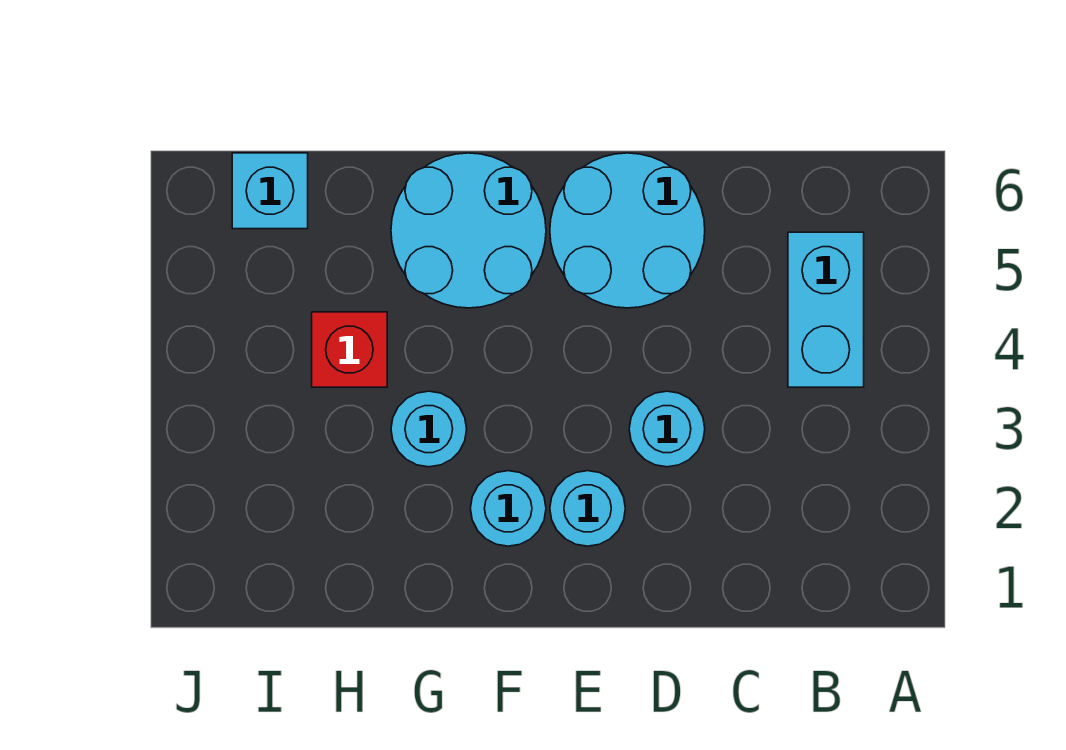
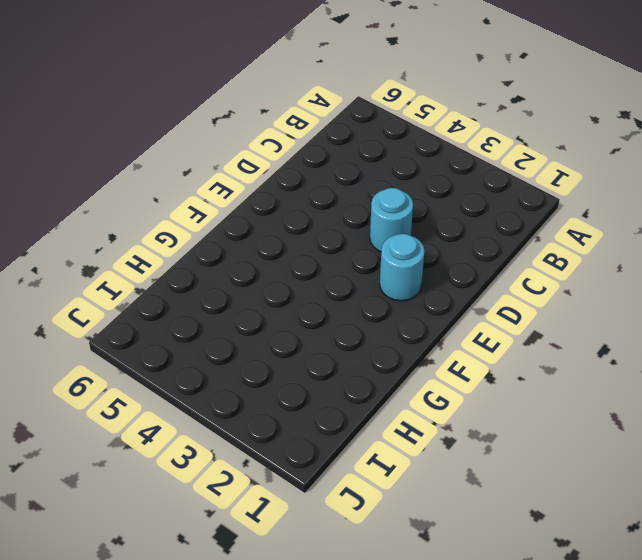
none -> cyan 1x2 brick [788,232,864,387]
none -> cyan 2x2 round brick [550,153,705,308]

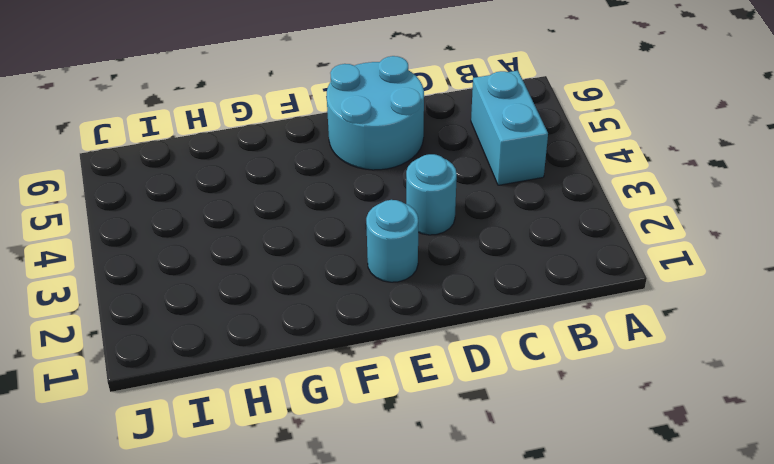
none -> cyan 1x1 round brick [471,471,546,546]
none -> cyan 2x2 round brick [391,153,546,308]

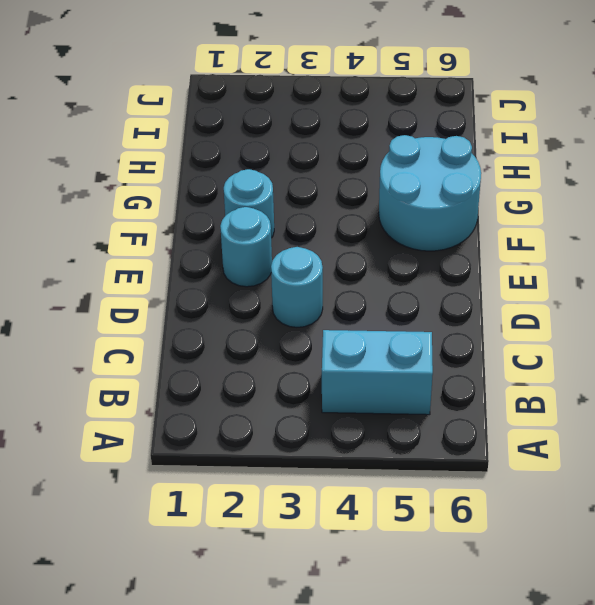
none -> cyan 2x2 round brick [550,153,705,308]
none -> cyan 1x1 round brick [391,391,467,467]

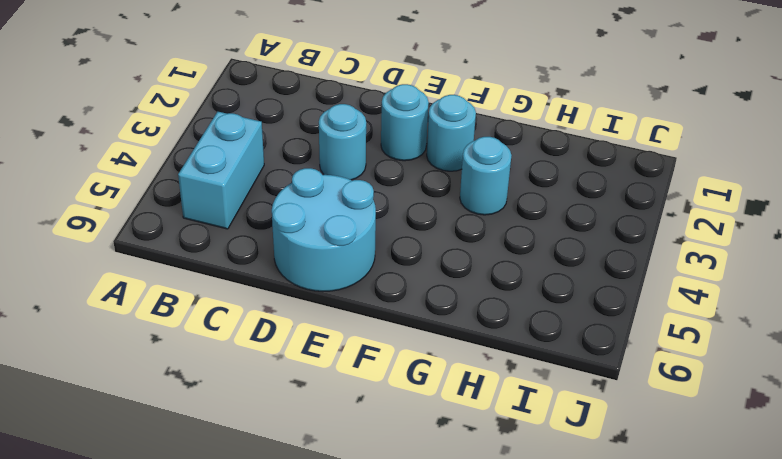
none -> cyan 2x2 round brick [391,153,546,308]
none -> red 1x1 brick [312,312,387,387]

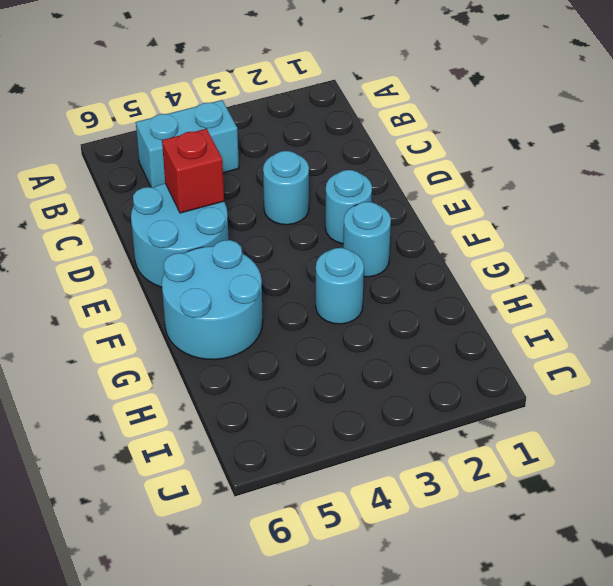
red 1x1 brick [162,129,224,213] -> red 1x1 brick moved to [312,312,387,387]
none -> cyan 1x1 brick [232,153,308,229]

